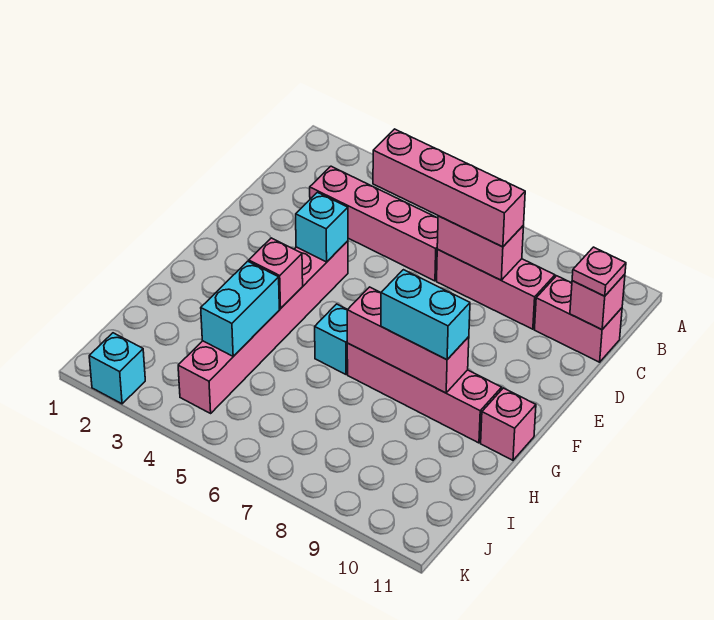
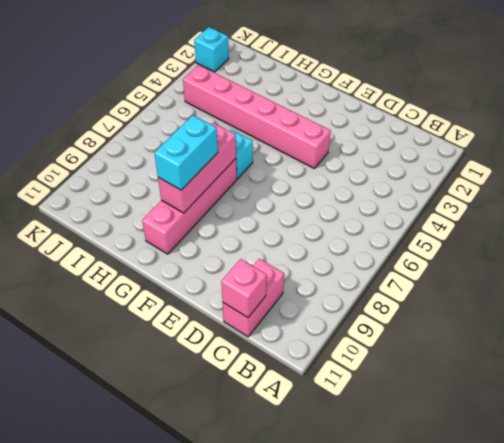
none -> pink 1x4 brick [310,166,438,281]
none -> pink 1x3 brick [437,250,555,329]
none -> pink 1x1 brick [481,388,536,460]

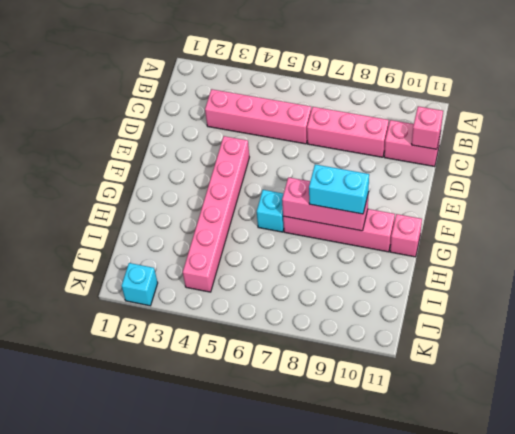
none -> pink 1x2 brick [437,216,524,280]
none -> cyan 1x1 brick [296,192,348,262]
none -> pink 1x1 brick [249,238,303,309]

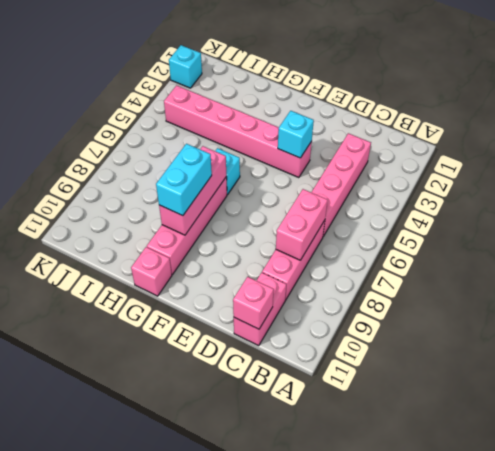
none -> pink 1x1 brick [249,238,303,309]
none -> cyan 1x2 brick [201,261,279,356]
none -> pink 1x4 brick [373,129,525,247]

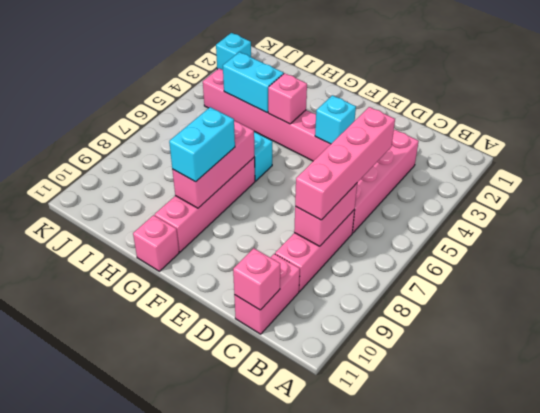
none -> pink 1x1 plate [572,247,626,296]

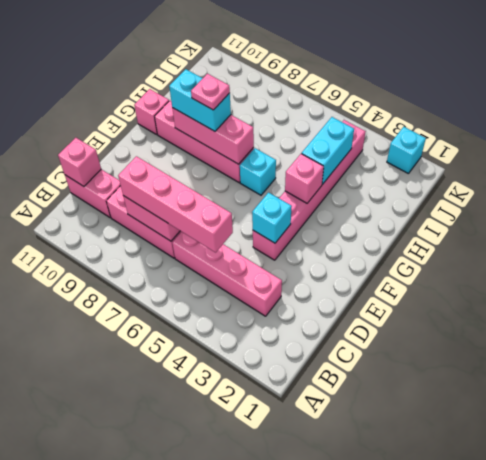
pink 1x1 plate [191,74,230,110] -> pink 1x1 plate moved to [572,247,626,296]

